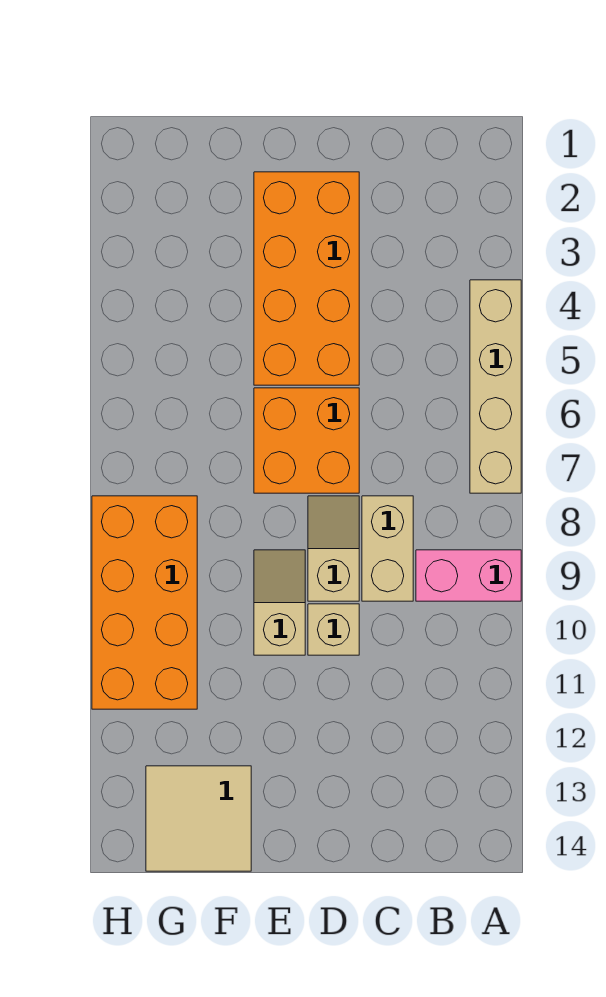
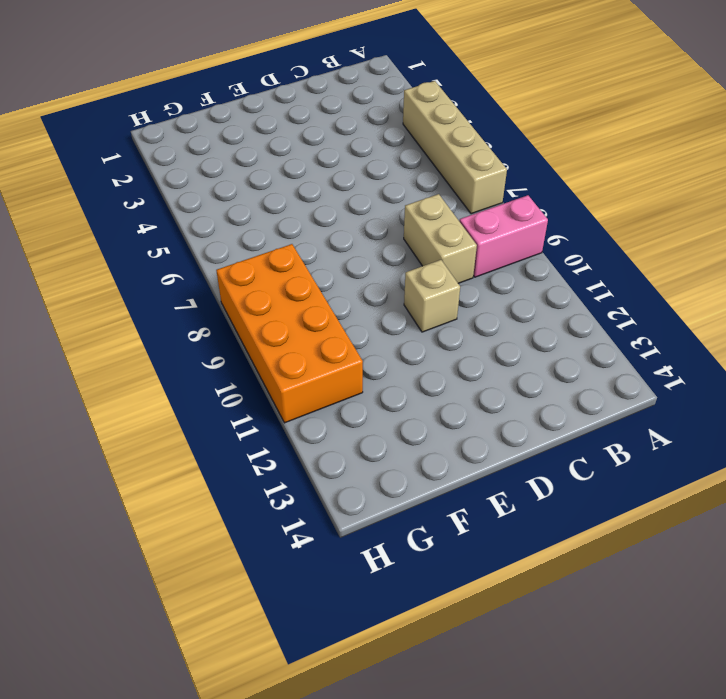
none -> orange 2x4 brick [254,172,359,385]
none -> orange 2x2 brick [254,388,359,493]

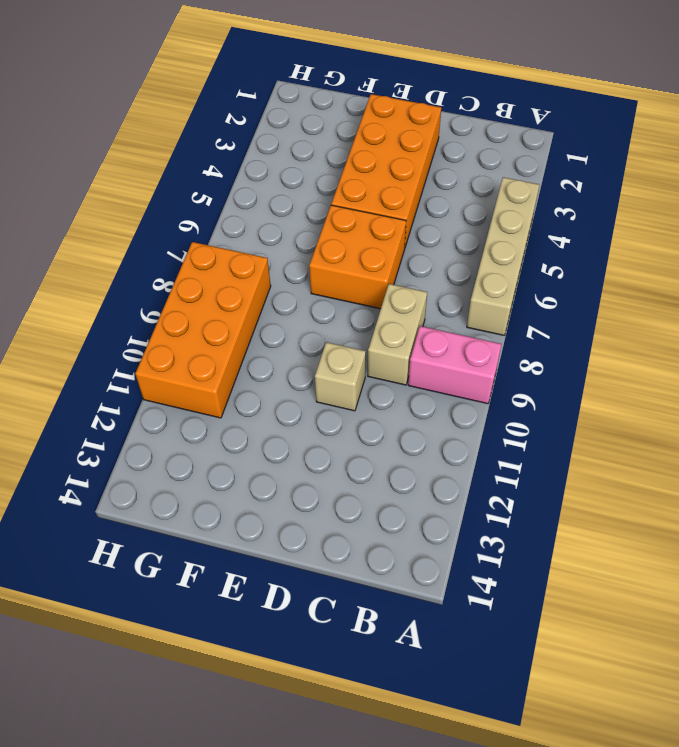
none -> tan 1x2 slope [308,496,359,601]
none -> tan 1x2 slope [254,550,305,655]

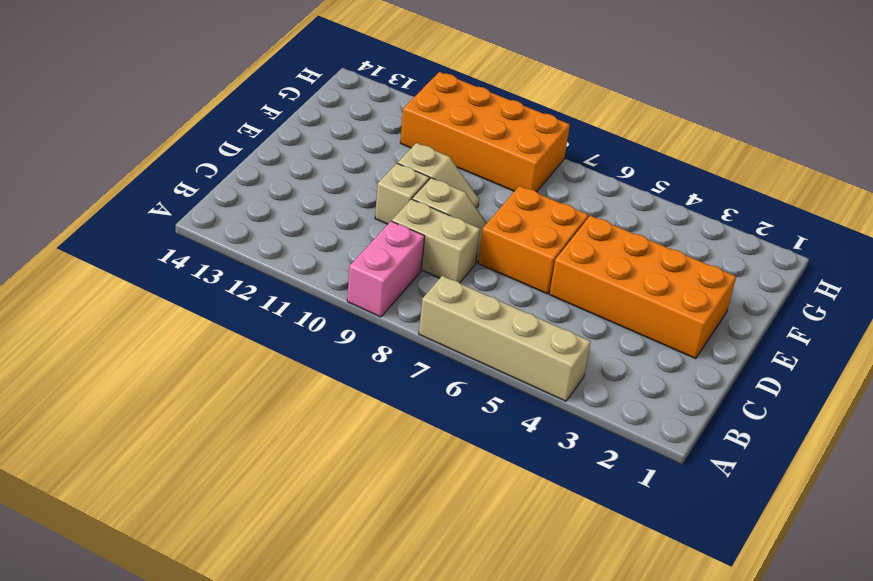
none -> tan 2x2 tile [146,766,251,871]

